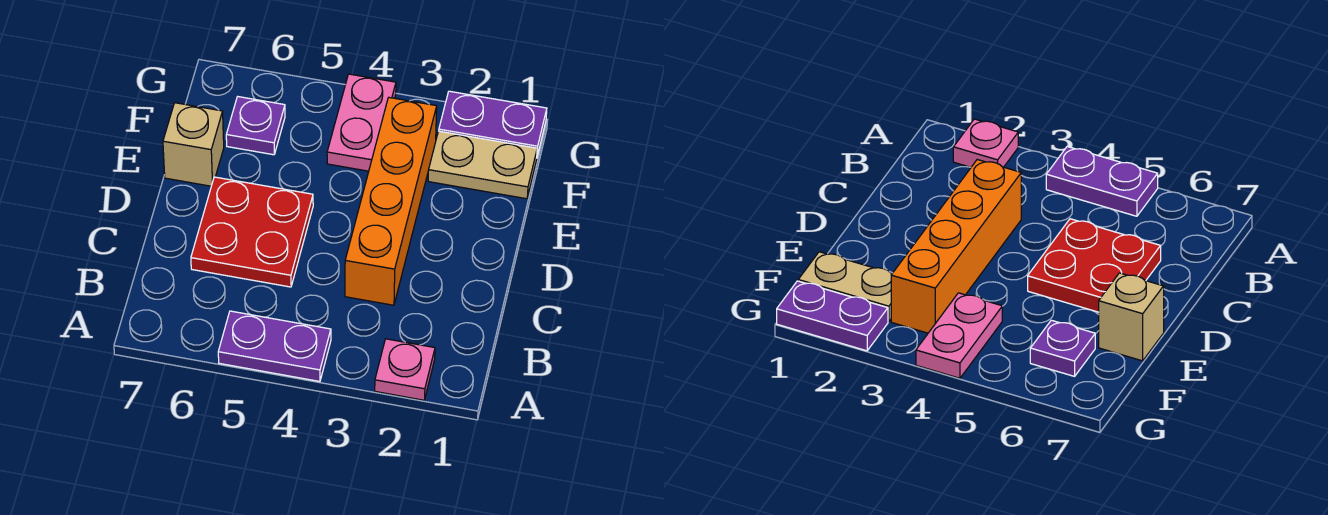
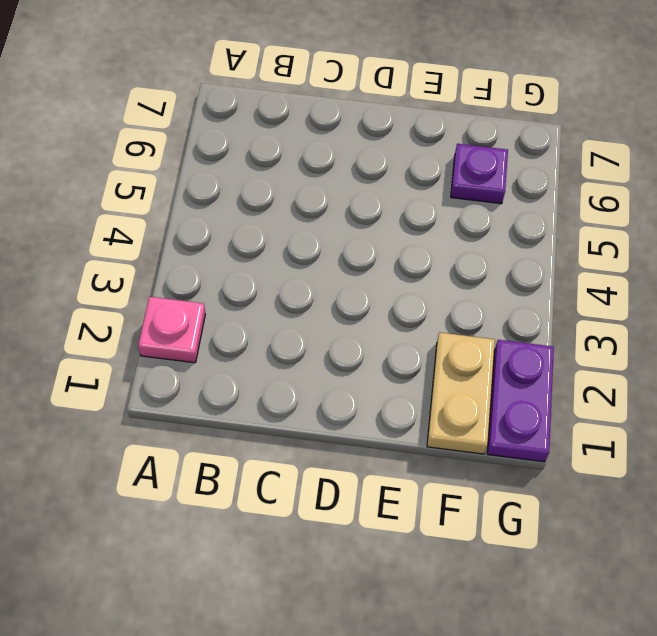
none -> purple 1x2 plate [218,311,331,381]
none -> orange 1x4 brick [345,98,437,305]

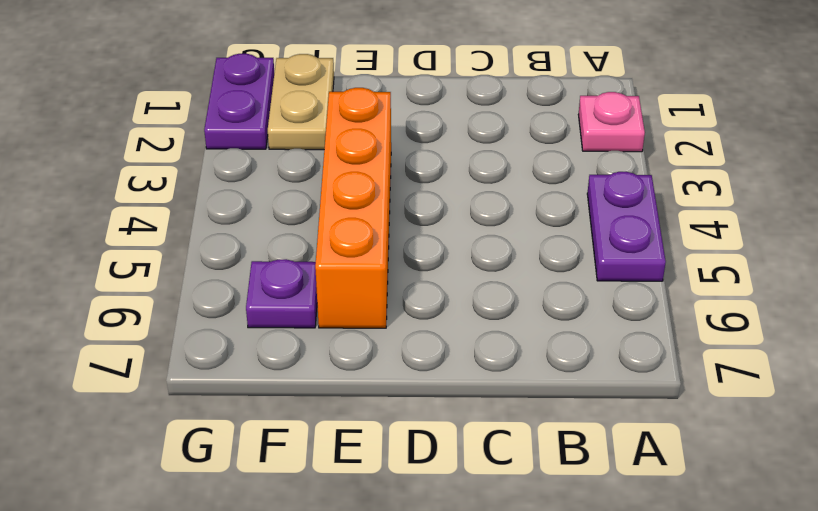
orange 1x4 brick [315,88,391,328] -> orange 1x4 brick turned to [345,98,437,305]
none -> red 2x2 plate [191,177,313,287]
none -> tan 1x1 brick [163,103,224,186]

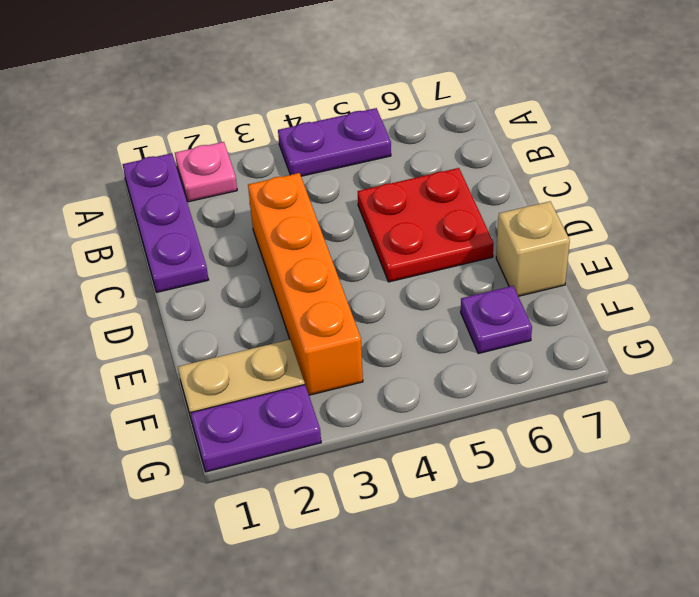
purple 1x3 plate [123,153,209,292] -> none
none -> pink 1x2 plate [327,74,396,171]

